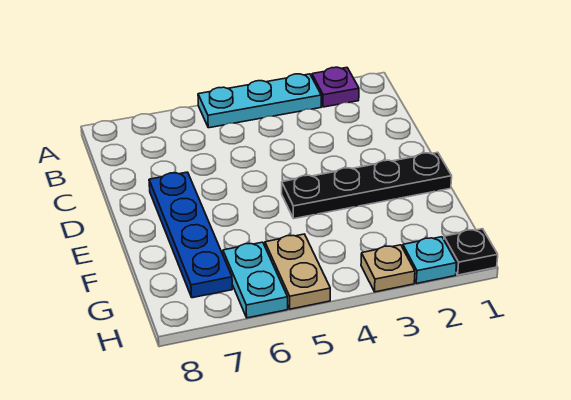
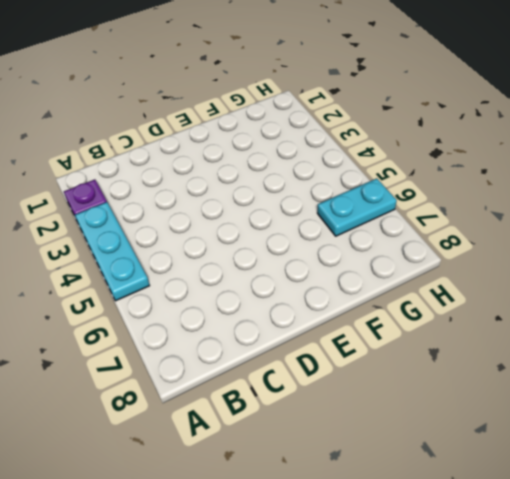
none -> blue 1x4 plate [149,172,232,298]
none -> black 1x4 plate [282,152,452,219]

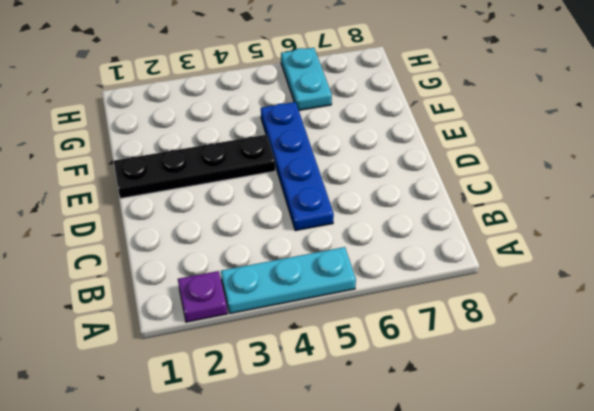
blue 1x4 plate [261,102,334,231] -> blue 1x4 plate moved to [149,172,232,298]
none -> tan 1x2 plate [265,234,330,309]
none -> black 1x1 plate [444,229,498,275]

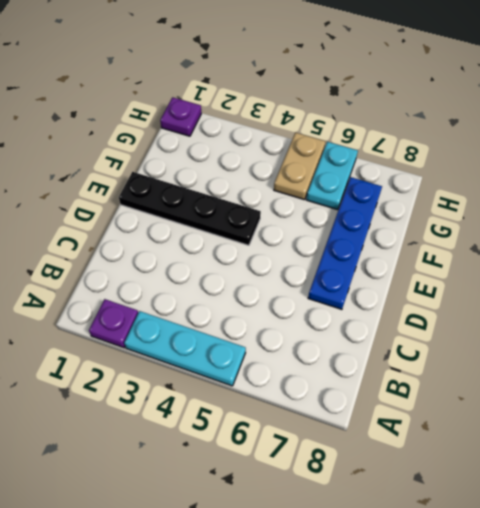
purple 1x1 plate [160,97,201,136] -> black 1x1 plate [444,229,498,275]
none -> cyan 1x1 plate [403,237,457,283]
none -> tan 1x1 plate [361,245,415,292]

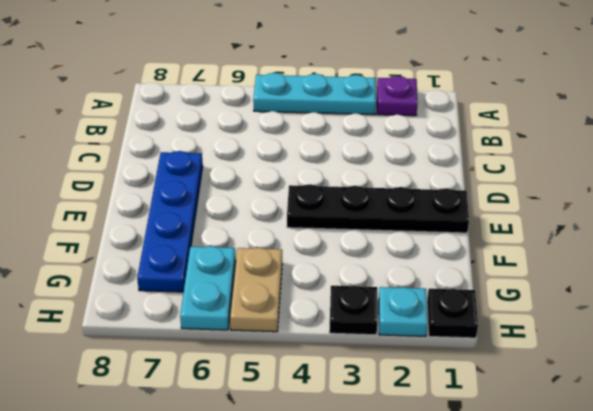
black 1x1 plate [329,286,377,335] -> tan 1x1 plate [361,245,415,292]

